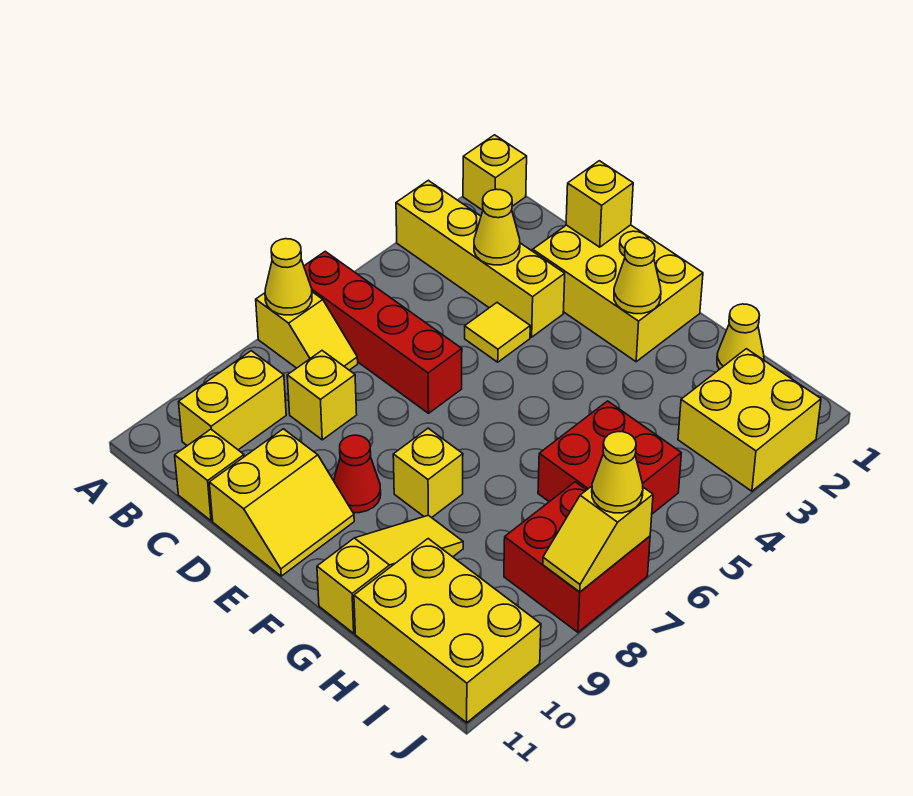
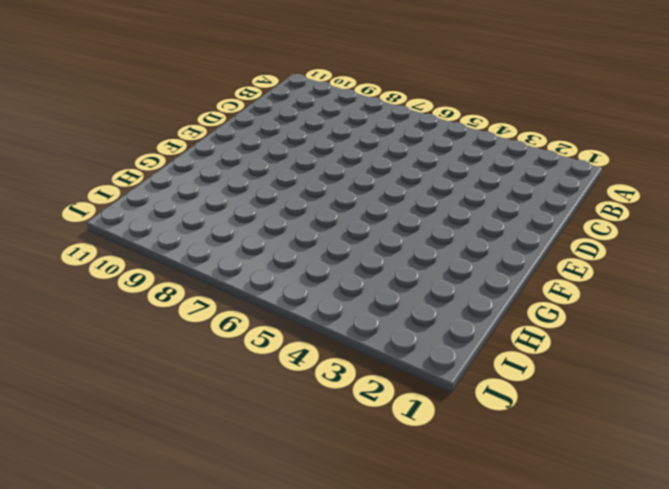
none -> yellow 1x1 brick [463,135,527,210]
none -> yellow 1x4 brick [396,180,565,337]
none -> red 1x4 brick [304,251,462,413]

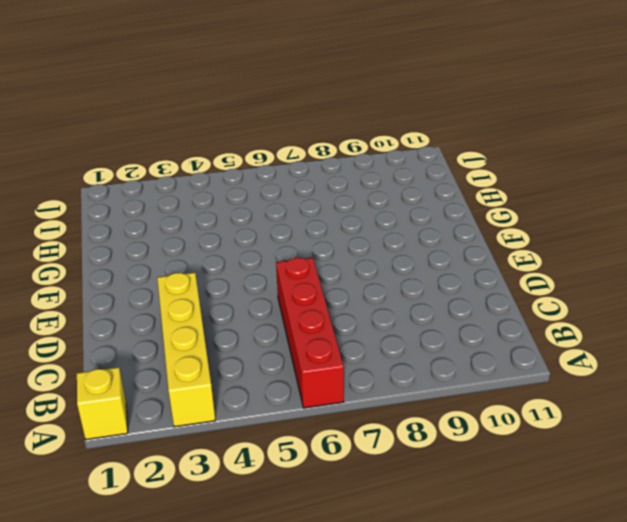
none -> yellow 1x2 slope [256,292,358,370]
none -> yellow 1x2 brick [179,351,286,450]
none -> yellow 1x1 brick [287,351,357,440]

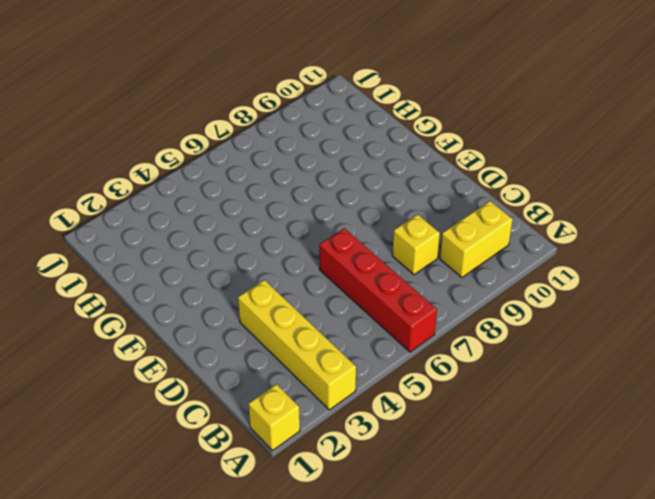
none -> yellow 1x2 slope [256,292,358,370]
none -> yellow 1x1 brick [175,429,244,521]
none -> yellow 2x3 brick [533,225,703,362]

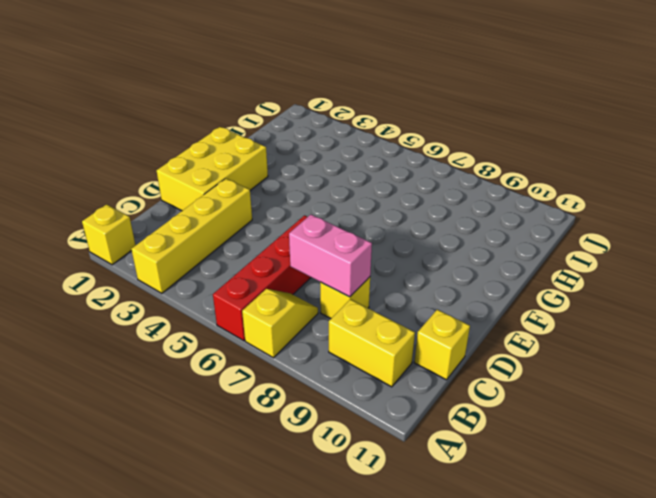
pink 1x2 brick [289,215,372,297] -> none
none -> yellow 1x1 tile [465,303,530,362]
none -> yellow 2x2 slope [209,429,354,576]
none -> red 1x1 cone [334,435,381,513]

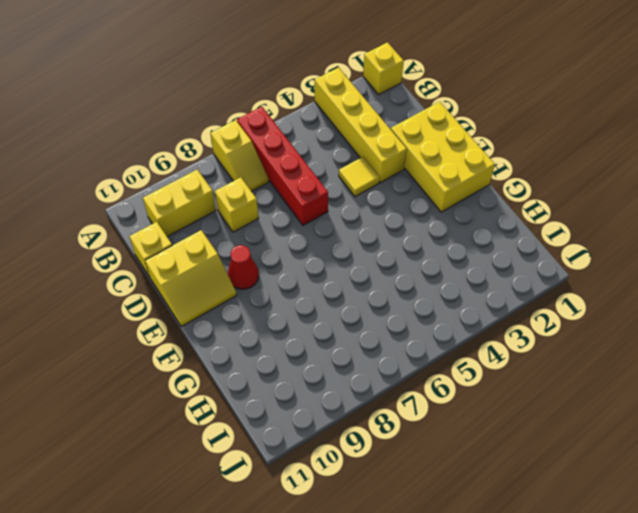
none -> yellow 1x1 brick [393,428,463,518]
none -> yellow 1x3 slope [317,515,463,633]
none -> yellow 1x1 cone [717,304,764,369]

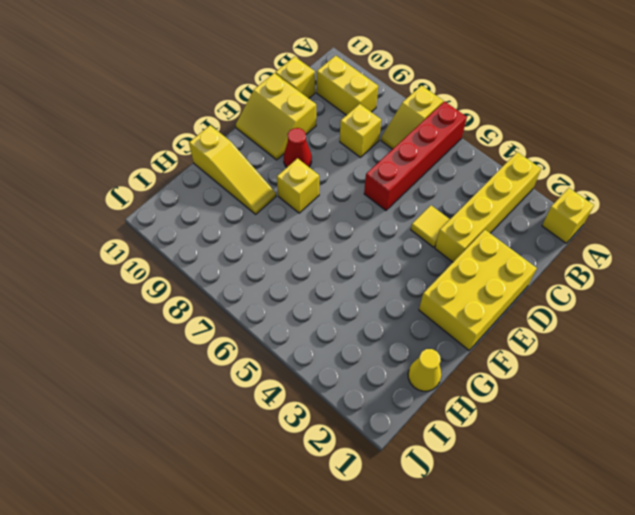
none -> red 2x2 brick [538,401,681,514]
none -> yellow 2x3 brick [354,539,541,723]
none -> yellow 2x2 brick [678,349,821,491]

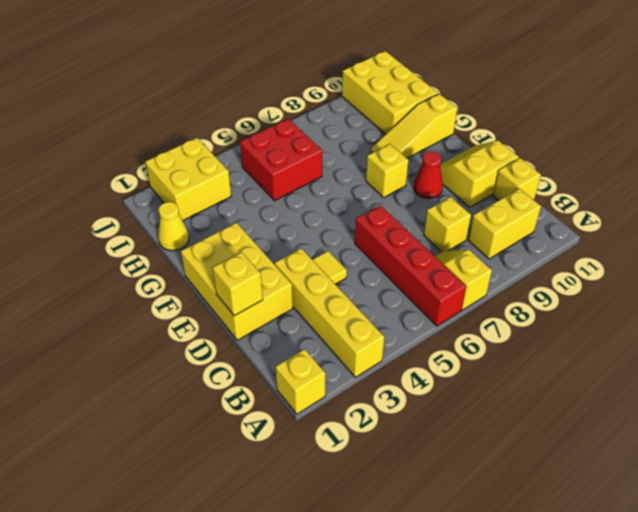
none -> red 2x2 brick [504,482,650,632]
none -> yellow 1x1 cone [265,239,312,315]
none -> yellow 1x1 cone [474,189,520,265]

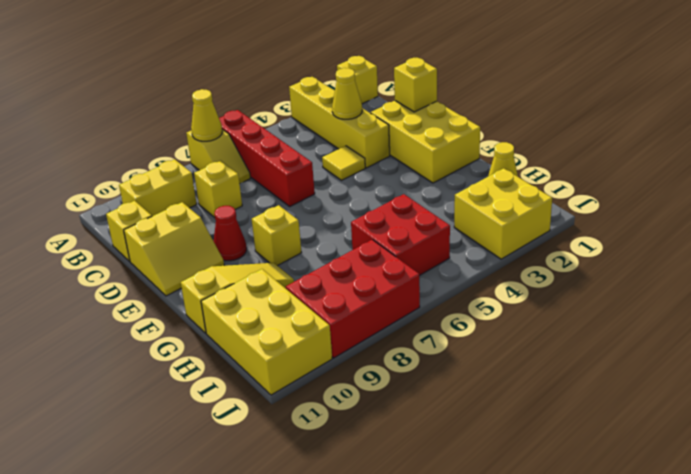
red 2x3 brick [286,240,420,358] -> red 2x2 brick [504,482,650,632]
none -> yellow 1x1 cone [614,237,661,314]
none -> yellow 1x2 slope [543,486,653,592]
none -> yellow 1x1 cone [592,432,643,513]

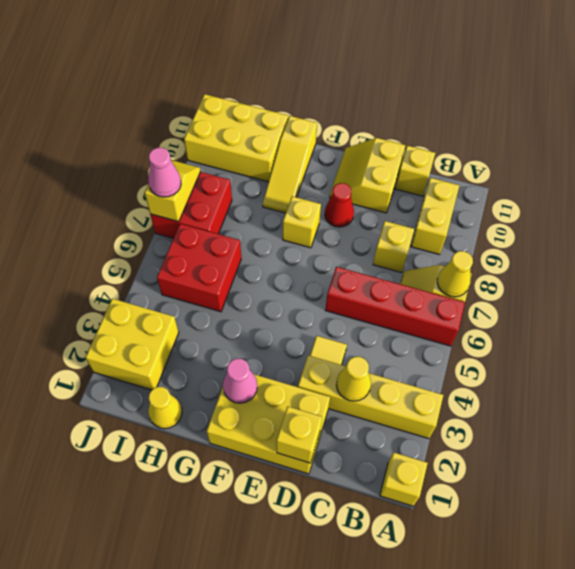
pink 1x1 cone [223,359,257,403] -> yellow 1x1 cone [614,237,661,314]
pink 1x1 cone [148,148,181,197] -> yellow 1x1 cone [592,432,643,513]

